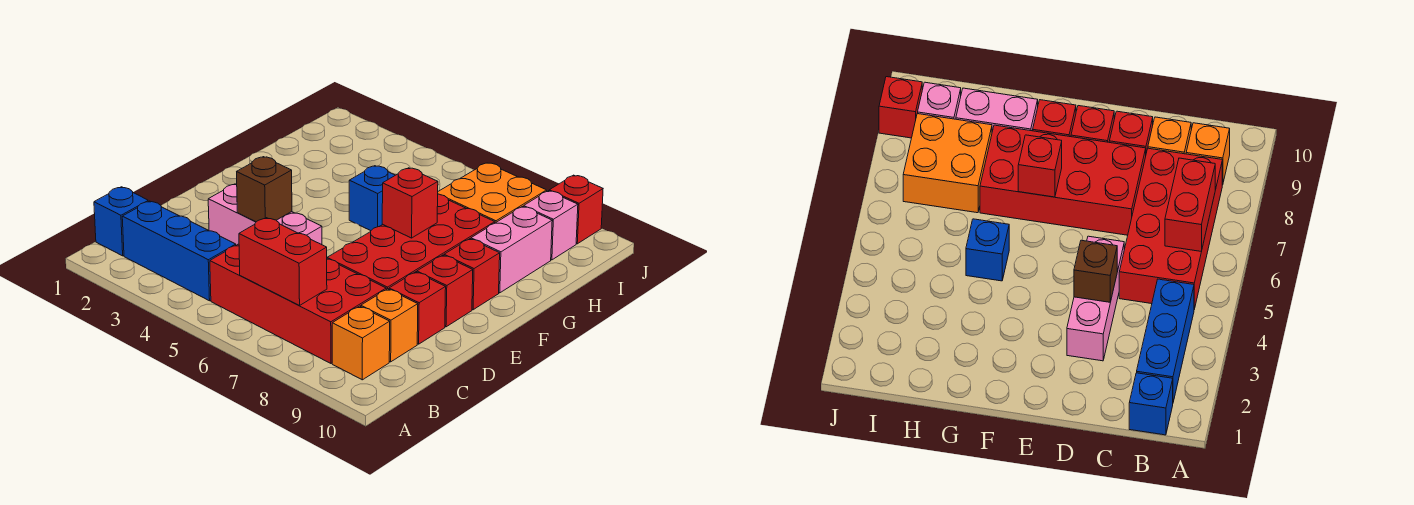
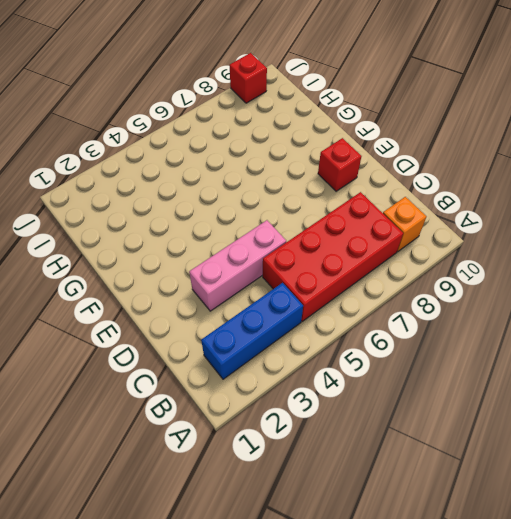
none -> blue 1x1 brick [94,187,148,256]
none -> orange 1x1 brick [361,289,418,362]
none -> red 2x4 brick [327,194,495,289]

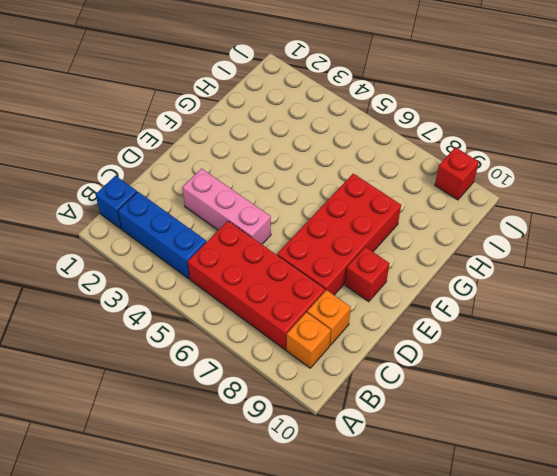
none -> red 1x1 brick [389,272,446,344]
none -> red 1x1 brick [444,239,500,310]
none -> blue 1x1 brick [349,166,395,231]

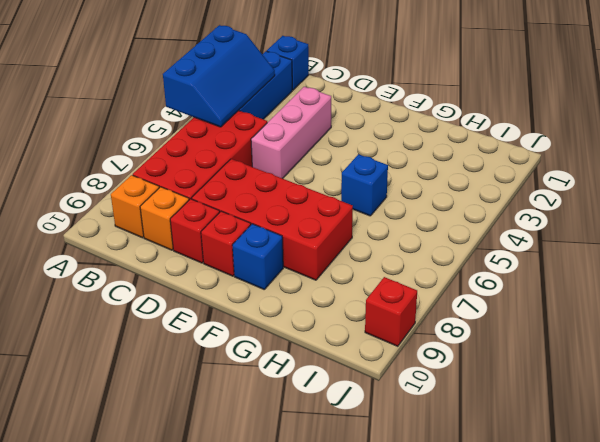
blue 2x3 slope [163,25,275,127] -> none
blue 1x1 brick [232,224,283,289] -> red 1x1 brick [444,239,500,310]
none -> pink 1x2 brick [471,207,552,293]
none -> orange 2x2 brick [438,163,547,223]
none -> pink 1x1 brick [524,191,578,260]

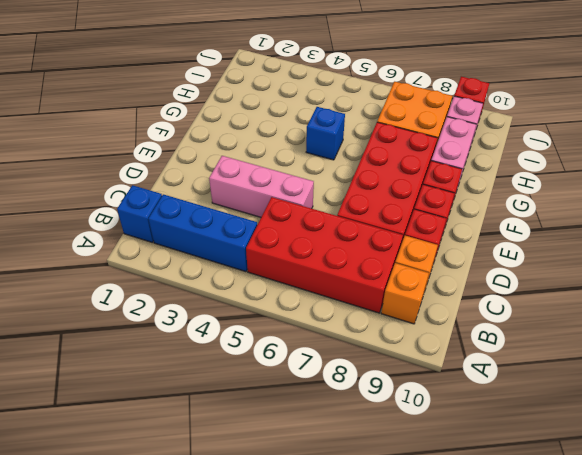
none -> red 1x2 brick [239,218,327,305]
none -> brown 1x1 brick [237,157,292,222]
none -> red 1x1 brick [382,168,438,238]

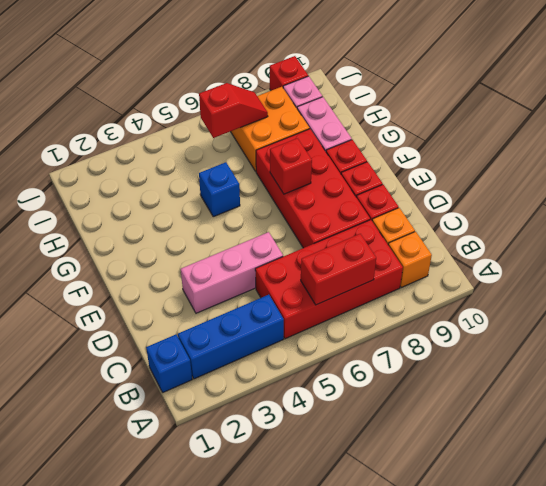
red 1x2 slope [199,83,268,138] -> none
none -> brown 1x1 brick [237,157,292,222]

